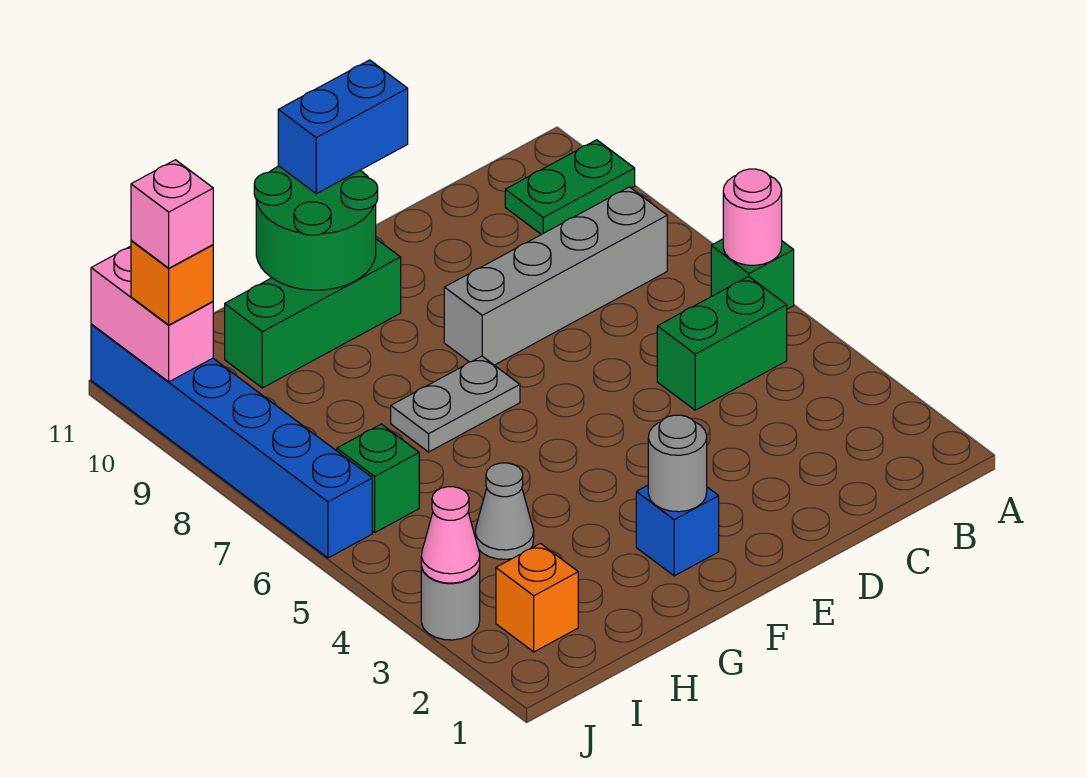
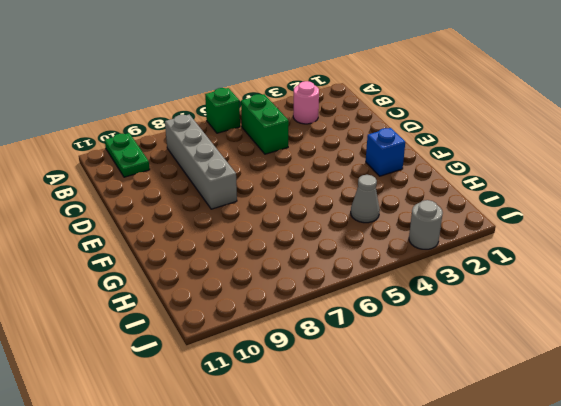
pink 1x1 round brick [293,81,319,124] -> pink 1x1 round brick moved to [723,169,782,265]
none -> grey 1x2 plate [391,356,520,452]
none -> green 1x3 brick [225,239,401,388]
none -> orange 1x1 brick [496,544,578,652]

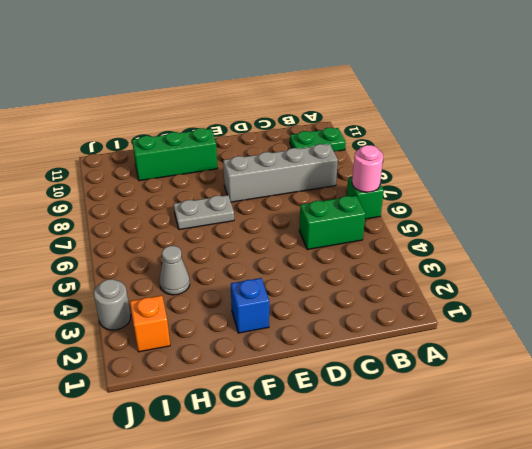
none -> green 1x1 brick [337,424,419,532]
none -> blue 1x6 brick [91,324,372,558]
none -> grey 1x1 round brick [648,415,707,512]

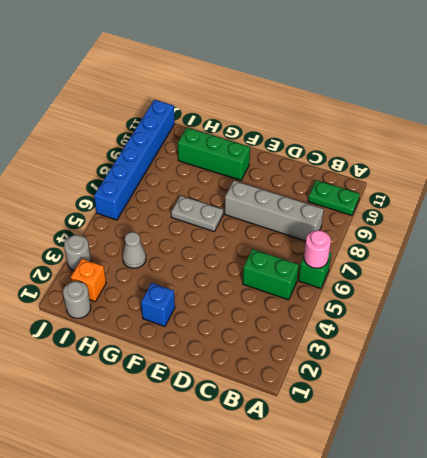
grey 1x1 round brick [63,281,91,318] -> grey 1x1 round brick moved to [648,415,707,512]
none -> green 1x1 brick [337,424,419,532]
none -> green 2x2 round brick [254,166,378,290]
none -> pink 1x1 cone [421,487,480,583]

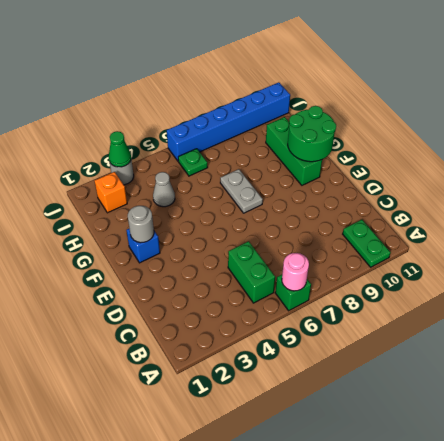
green 1x1 plate [178,149,208,176] -> green 1x1 brick [337,424,419,532]
green 1x1 cone [109,131,131,167] -> pink 1x1 cone [421,487,480,583]
none -> grey 1x4 brick [444,187,667,365]
none -> pink 1x2 brick [91,246,213,382]
none -> blue 1x2 brick [278,60,408,194]

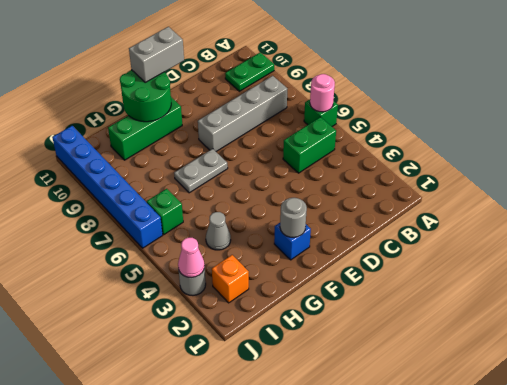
grey 1x2 brick [129,27,184,82] -> blue 1x2 brick [278,60,408,194]
none -> pink 1x2 brick [91,246,213,382]
none -> orange 1x1 brick [131,240,213,325]
none -> pink 1x1 brick [131,160,213,268]

